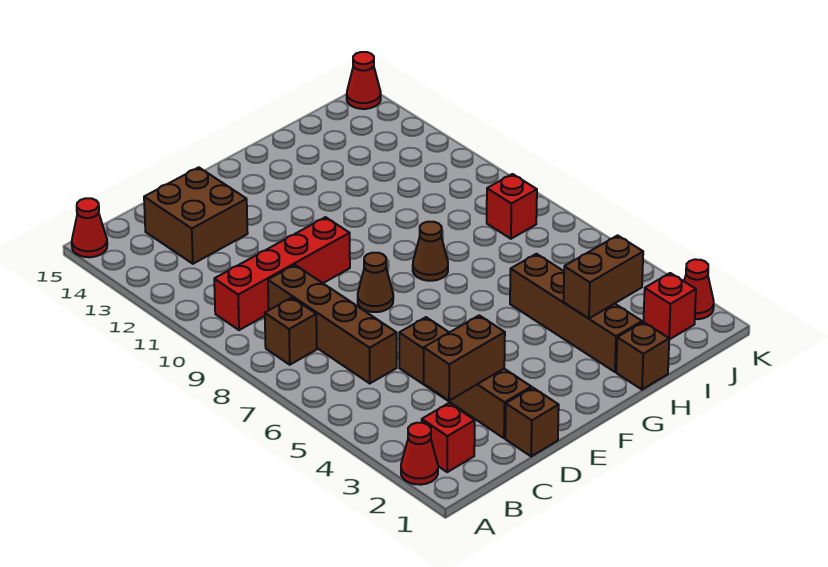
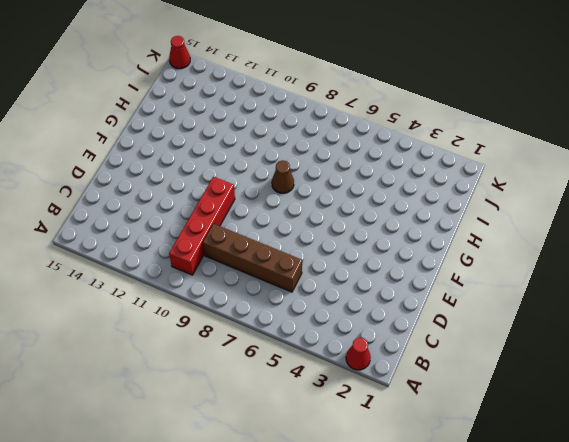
none -> red 1x1 cone [72,198,107,257]
none -> red 1x1 brick [422,403,475,472]
none -> brown 1x1 brick [265,298,317,365]

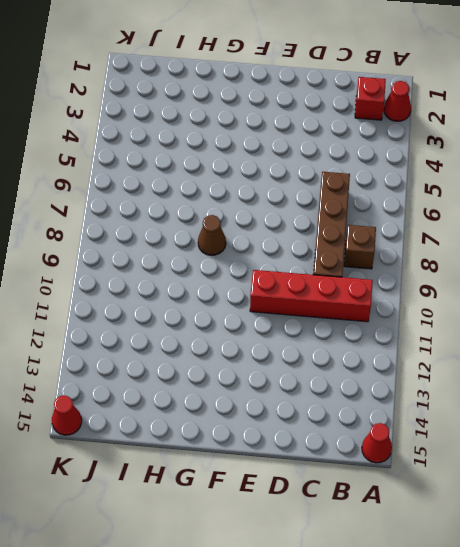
none -> brown 2x2 brick [144,167,248,264]
none -> brown 1x1 brick [505,387,559,456]
none -> brown 1x4 brick [399,317,531,438]

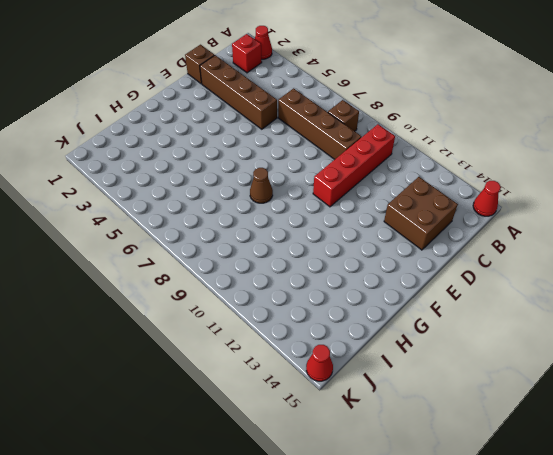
none -> brown 1x1 cone [358,253,393,312]
none -> brown 1x1 brick [616,322,669,390]
none -> brown 1x4 brick [510,254,642,372]

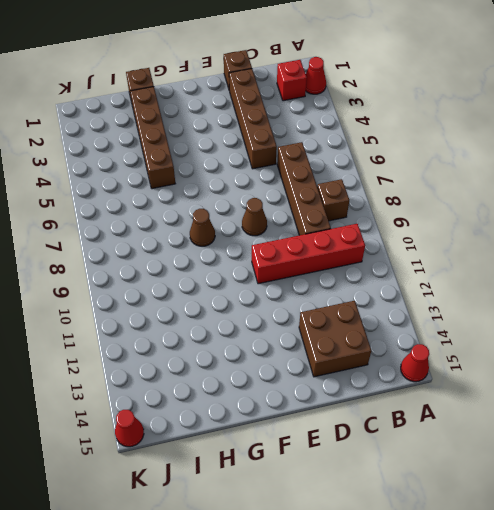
none -> red 1x1 brick [644,273,696,340]
none -> red 1x1 brick [487,174,537,239]
none -> red 1x1 cone [684,259,714,319]

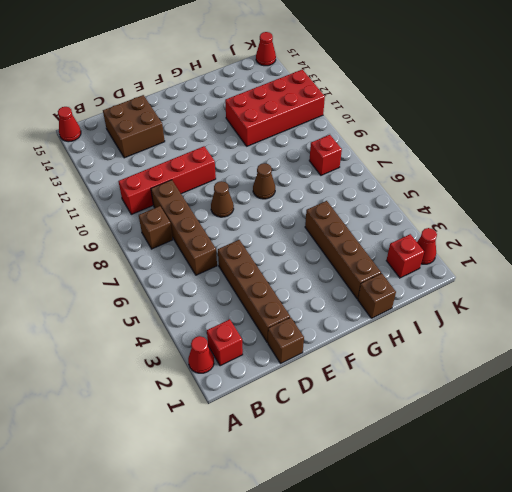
red 2x4 brick [225,70,325,146] -> none
none -> brown 1x2 brick [424,315,505,401]
none -> brown 1x2 brick [563,235,643,318]

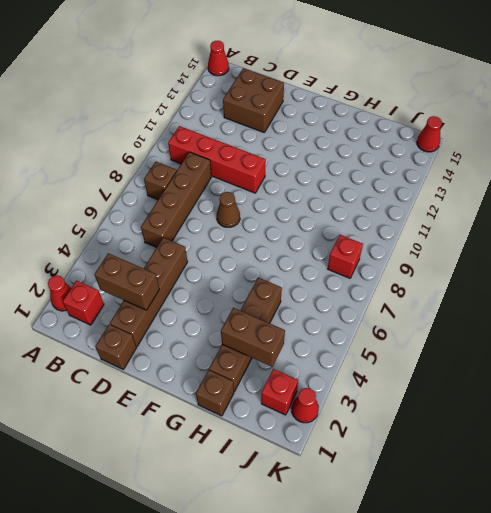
none -> brown 1x1 cone [413,222,448,281]

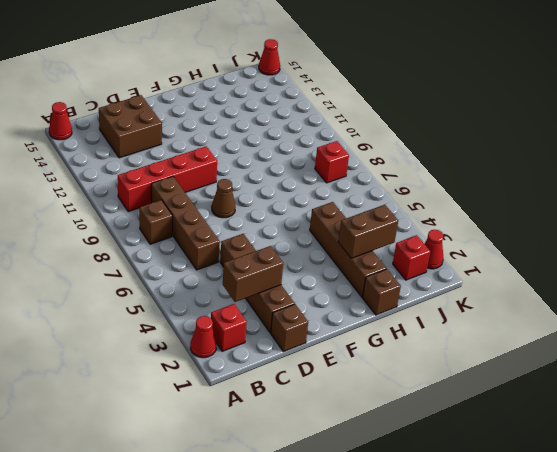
none -> brown 1x1 cone [413,222,448,281]

